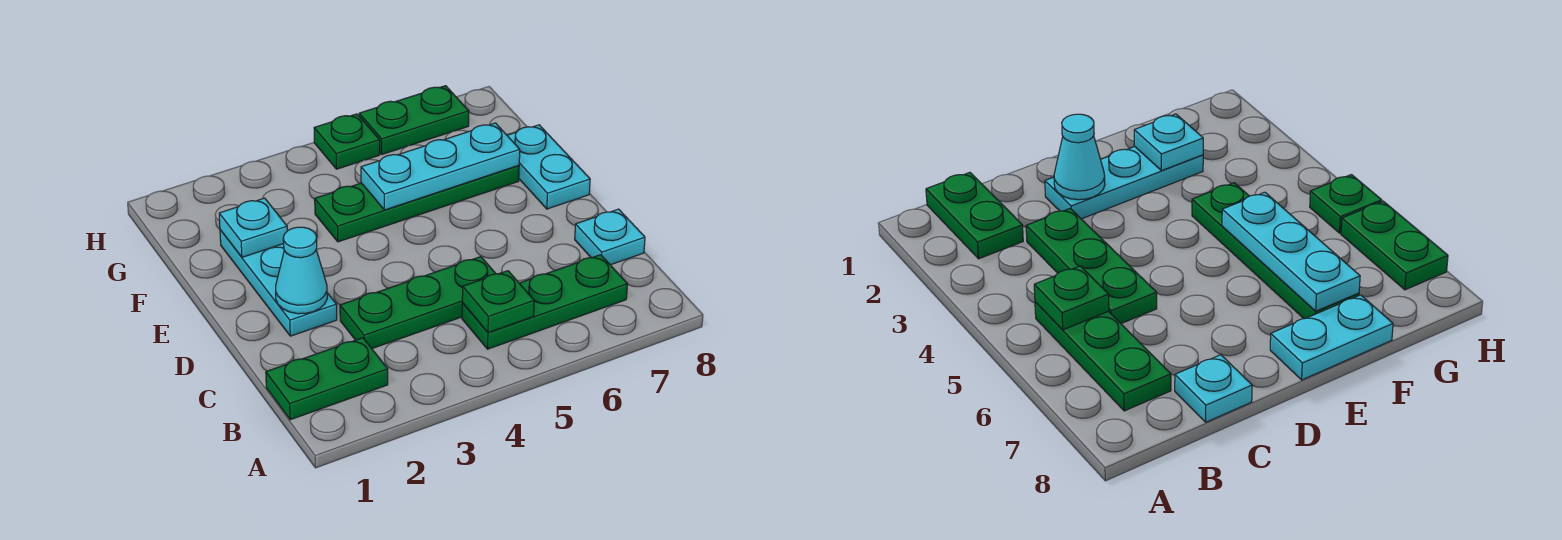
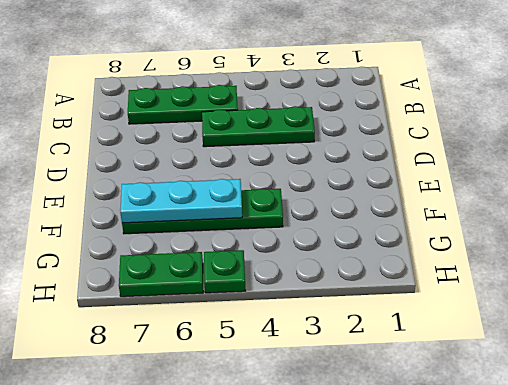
none -> green 1x2 plate [266,338,388,420]
none -> cyan 1x1 plate [575,209,645,265]
none -> cyan 1x3 plate [220,230,337,336]

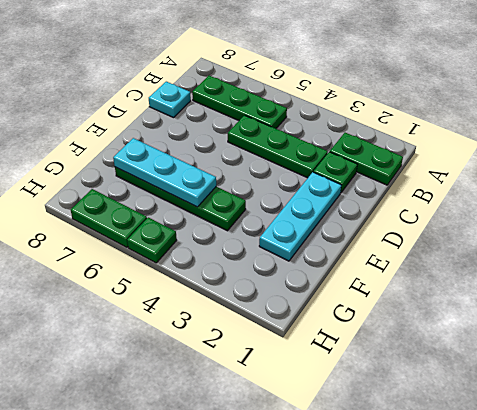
green 1x1 plate [313,152,357,192] -> green 1x1 plate moved to [462,271,534,333]
none -> cyan 1x2 plate [507,125,590,209]
none -> cyan 1x1 cone [276,227,327,314]
none -> cyan 1x1 plate [219,198,287,257]

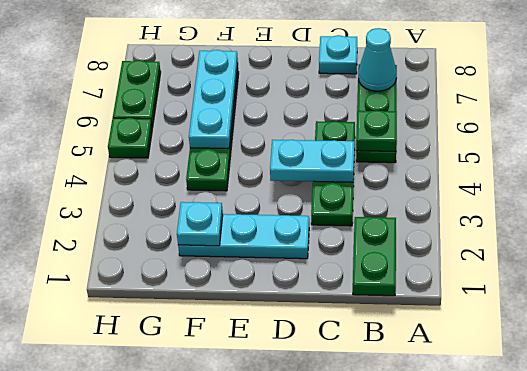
cyan 1x1 cone [358,28,397,91] -> cyan 1x1 cone moved to [276,227,327,314]
cyan 1x2 plate [270,140,354,182] -> cyan 1x2 plate moved to [507,125,590,209]

